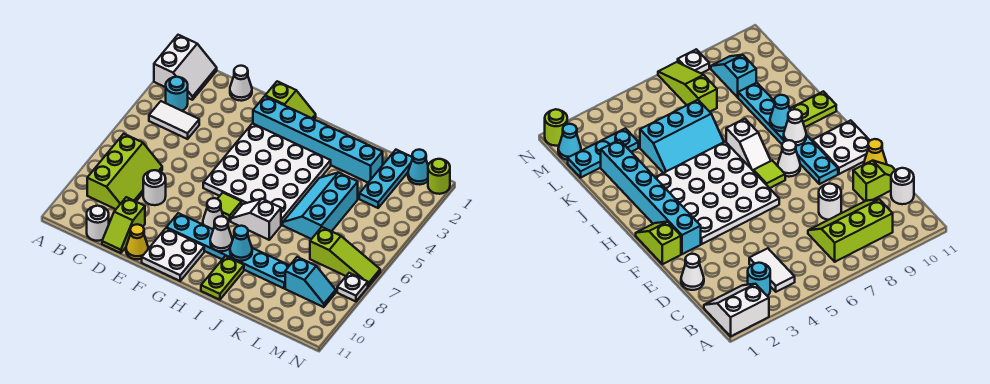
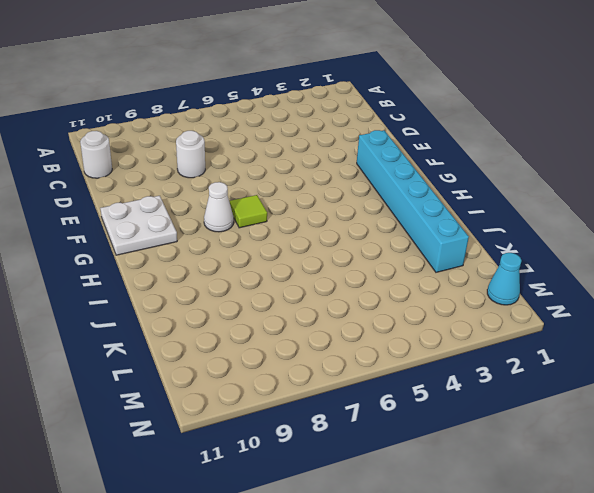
none -> white 2x2 slope [154,35,217,100]
none -> cyan 1x1 round brick [166,77,188,111]
none -> white 1x2 tile [149,101,199,139]

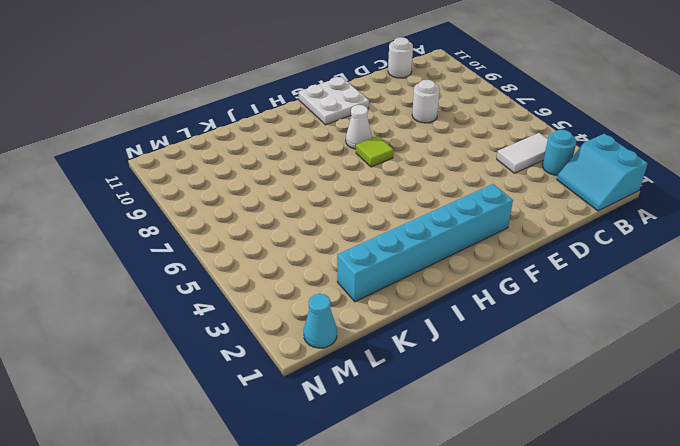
cyan 2x2 slope [557,134,648,211] -> white 2x2 slope [154,35,217,100]
none -> lime 2x3 slope [87,134,162,209]
none -> white 1x1 cone [230,66,252,101]
none -> lime 1x2 slope [102,197,145,253]

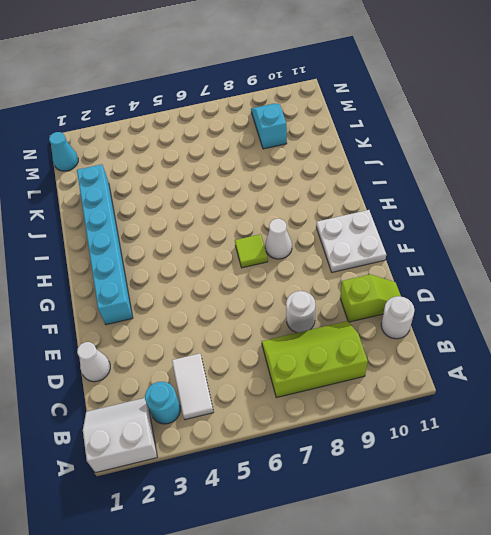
none -> yellow 1x1 cone [126,224,148,259]
none -> lime 1x2 slope [265,81,316,119]
none -> white 4x4 plate [203,123,331,225]

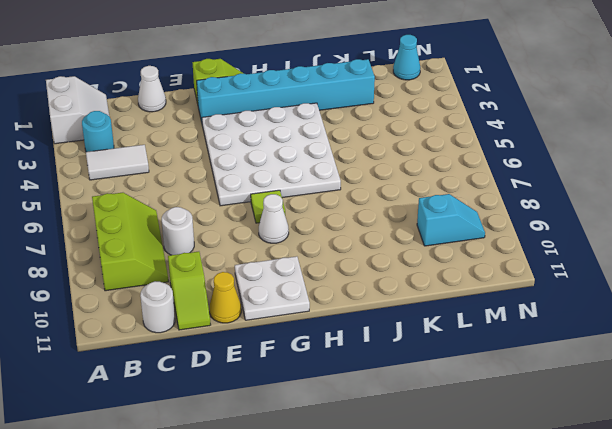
none -> cyan 1x6 plate [166,213,290,288]
none -> white 1x2 slope [231,199,281,240]
none -> lime 1x2 plate [201,256,244,300]

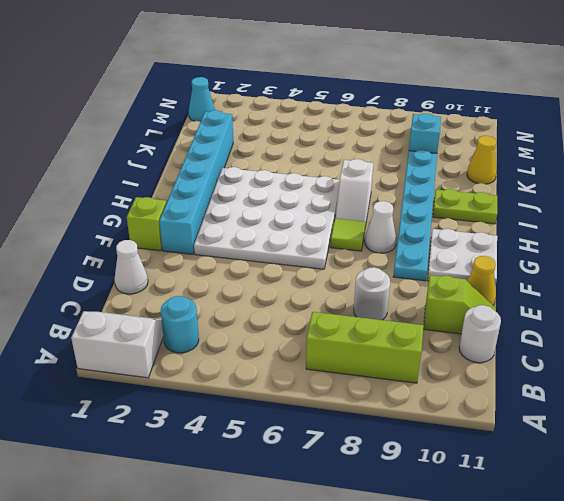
yellow 1x1 cone [467,136,497,184] -> none
none -> white 1x2 tile [149,101,199,139]
none -> cyan 2x3 slope [283,173,358,239]
none -> cyan 1x3 plate [359,150,412,208]

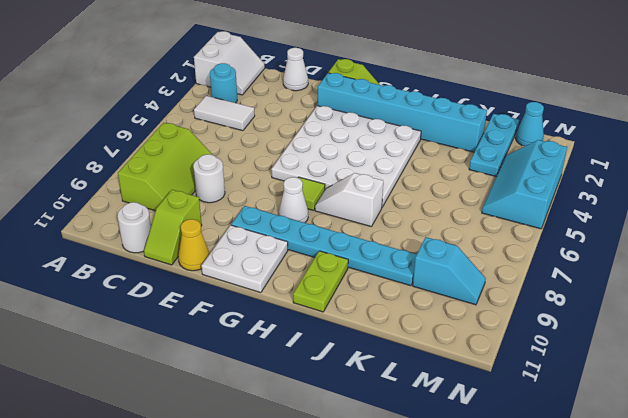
cyan 2x3 slope [482,140,567,229] -> cyan 2x3 slope moved to [283,173,358,239]
none -> lime 1x3 slope [310,227,380,286]
none -> lime 1x1 round brick [428,159,450,194]
none -> white 1x1 plate [337,273,368,301]

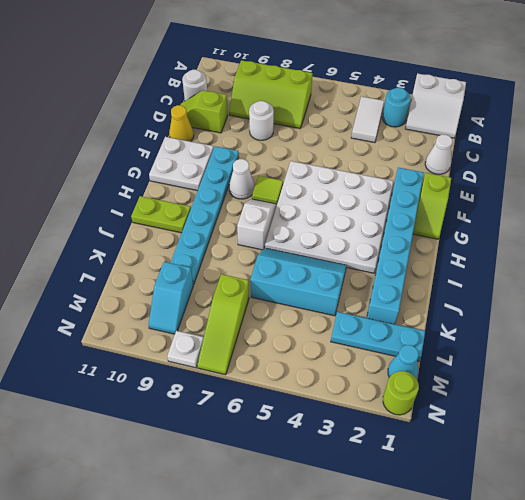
none -> white 1x1 cone [210,216,232,251]
none -> cyan 1x1 cone [230,226,252,261]

